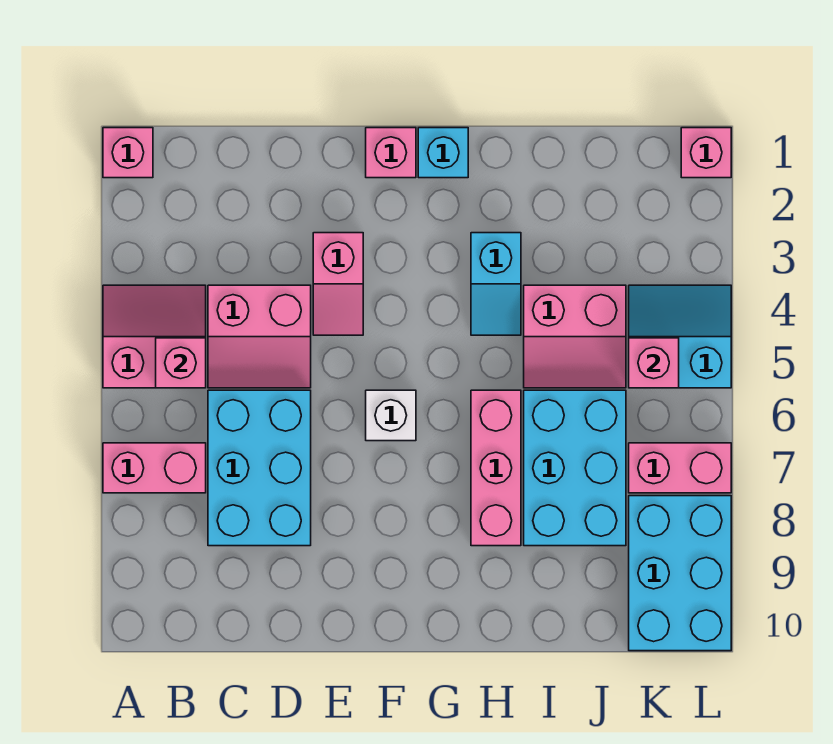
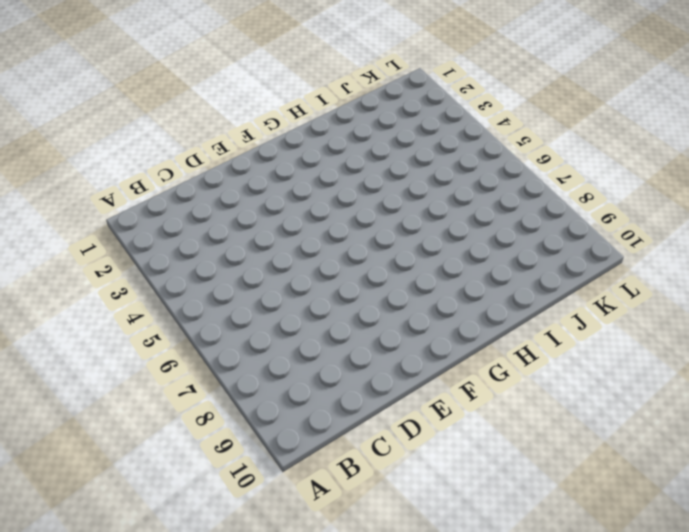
none -> pink 1x1 brick [103,128,153,178]
none -> pink 2x2 slope [103,285,206,388]
none -> pink 1x2 brick [103,443,206,493]

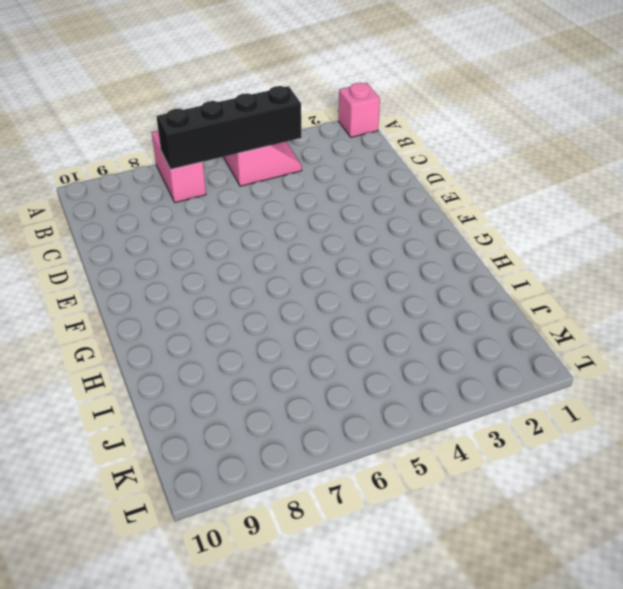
black 1x4 brick [157,86,301,169] -> pink 1x1 brick [156,338,206,388]
none -> pink 2x2 slope [208,285,311,388]
none -> cyan 2x3 brick [208,390,311,546]
none -> pink 1x2 slope [313,233,363,335]

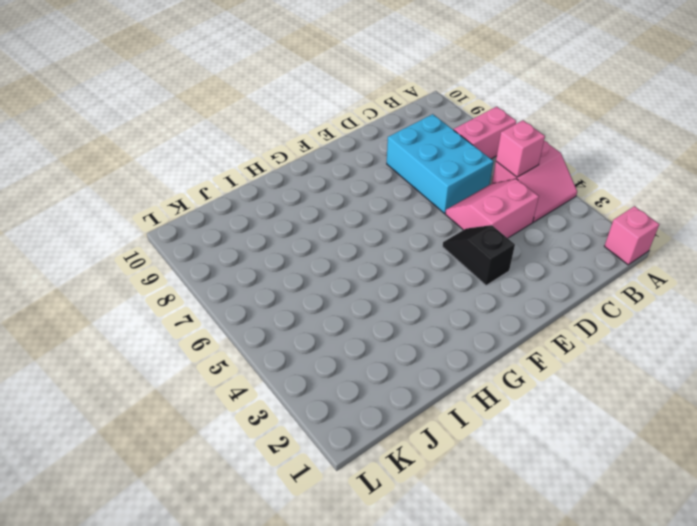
black 1x2 slope [443,225,515,286] -> pink 1x2 slope [313,233,363,335]
none -> pink 1x1 brick [366,128,416,178]
none -> white 1x1 brick [366,390,416,441]
none -> cyan 1x1 brick [418,128,468,178]

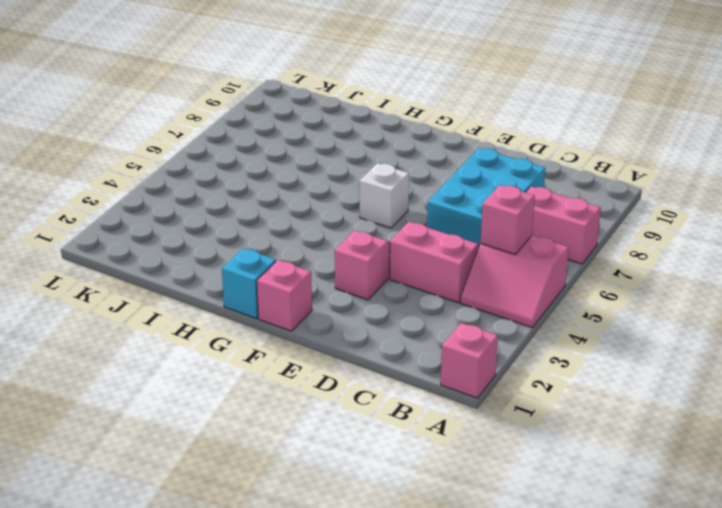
none -> cyan 1x2 slope [471,233,521,335]
none -> pink 1x3 brick [471,390,521,546]
none -> pink 2x2 slope [524,285,626,388]

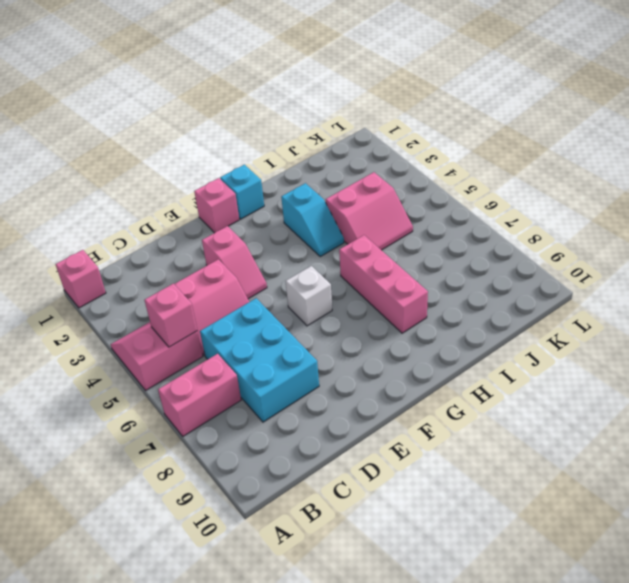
none -> cyan 2x3 brick [524,390,626,546]
none -> cyan 2x2 slope [629,285,731,388]
none -> pink 1x2 brick [629,443,731,493]

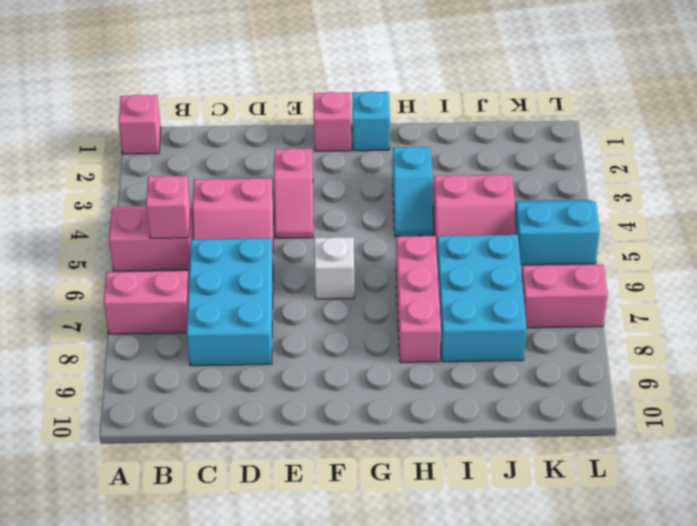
none -> cyan 2x3 brick [629,496,731,651]
none -> pink 1x1 brick [681,128,731,178]
none -> pink 1x1 brick [629,338,679,388]

